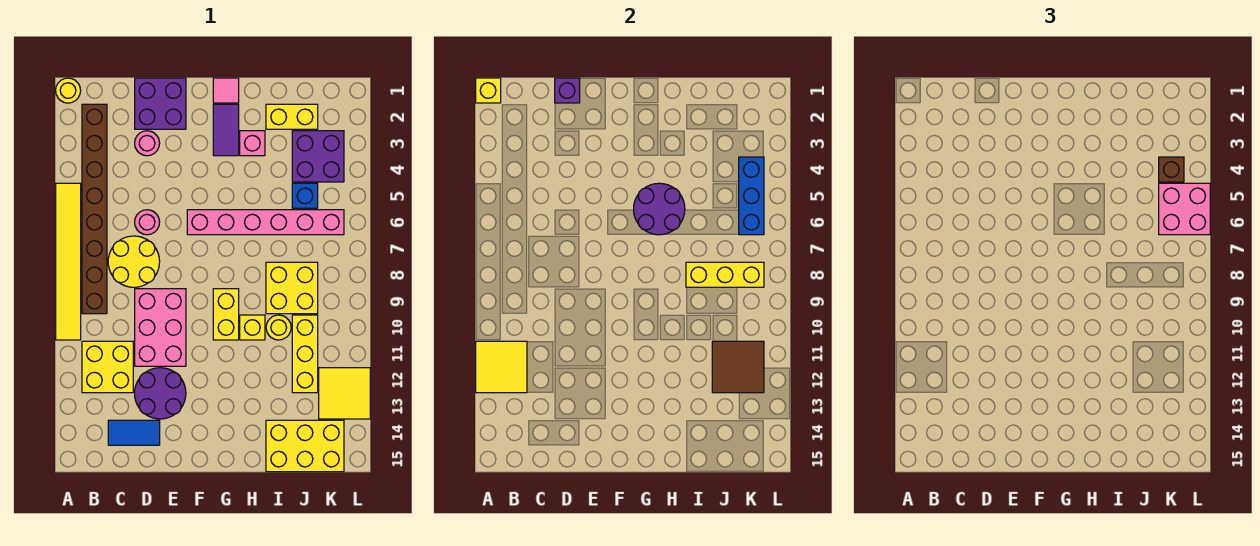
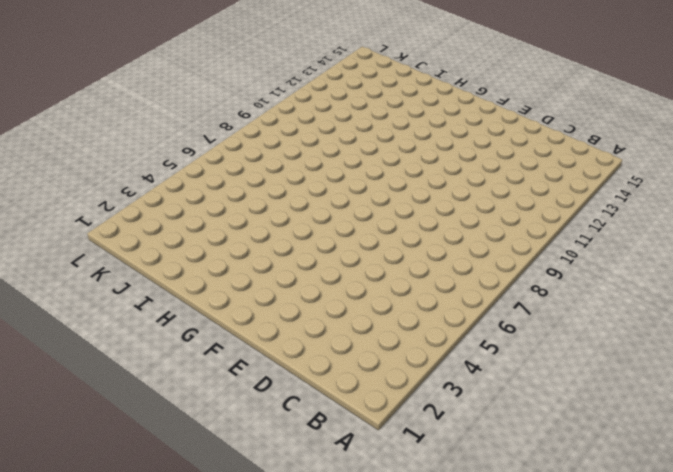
none -> yellow 1x1 round brick [56,78,81,103]
none -> yellow 1x6 tile [56,183,81,340]
none -> brown 1x8 brick [82,104,107,314]
none -> yellow 2x2 brick [82,341,133,393]

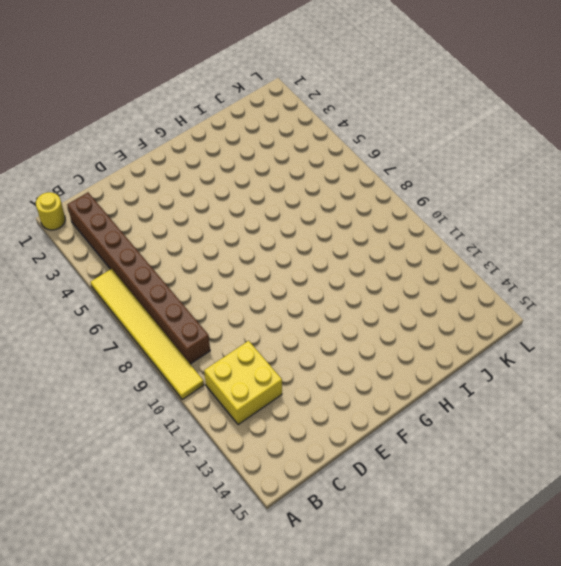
none -> yellow 2x2 round brick [108,236,160,287]
none -> blue 1x2 tile [108,420,160,445]
none -> purple 2x2 brick [135,78,186,129]
none -> pink 1x1 round brick [135,131,160,156]

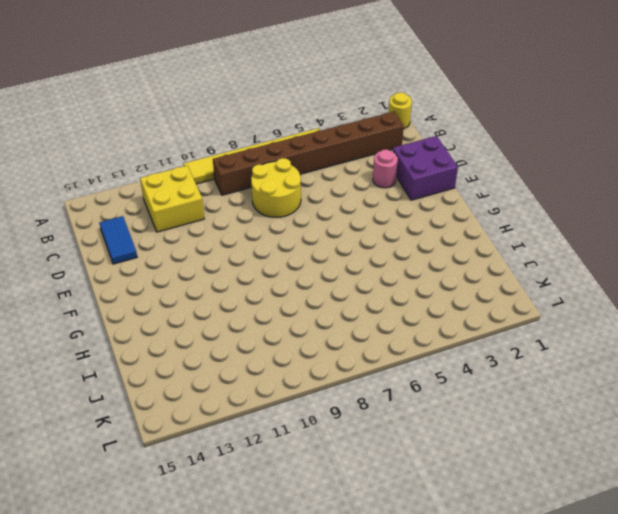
none -> pink 1x1 round brick [135,210,160,235]
none -> pink 2x3 brick [135,289,186,366]
none -> purple 2x2 round brick [135,368,186,419]
none -> pink 1x6 brick [187,210,344,235]

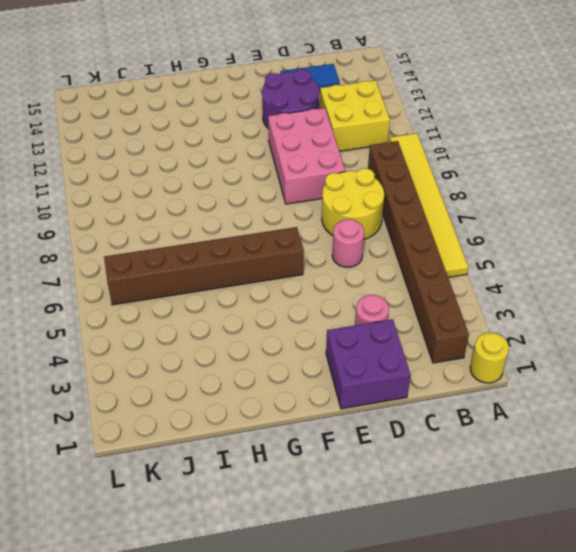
brown 1x6 brick [104,227,304,305] -> pink 1x6 brick [187,210,344,235]
none -> pink 1x1 tile [213,78,239,103]
none -> purple 1x2 tile [213,104,239,156]
none -> yellow 1x2 brick [213,289,239,340]
none -> pink 1x1 brick [240,131,265,156]

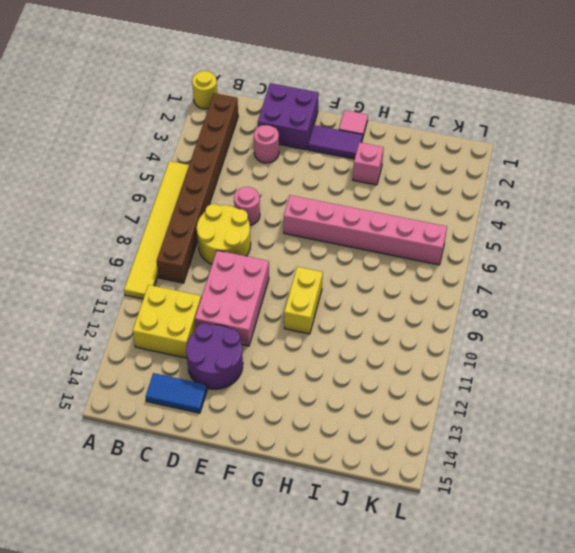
purple 1x2 tile [308,125,363,159] -> purple 1x2 tile turned to [213,104,239,156]
none -> yellow 1x1 brick [240,315,265,340]
none -> yellow 1x2 brick [266,104,318,129]
none -> yellow 2x2 brick [266,262,318,314]
none -> yellow 1x1 round brick [266,315,291,340]

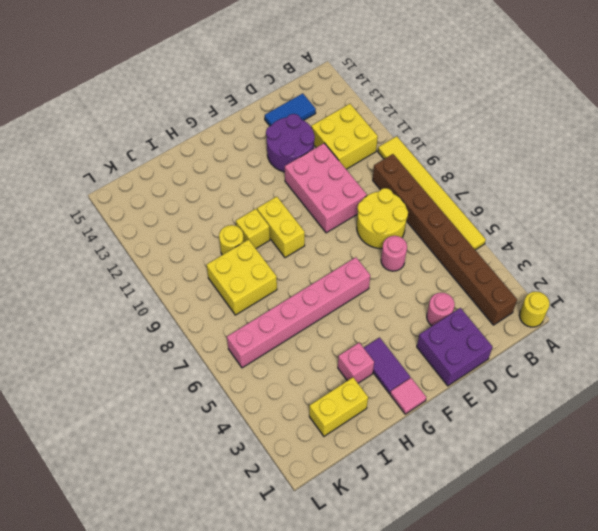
none -> yellow 2x3 brick [266,420,344,472]
none -> purple 2x2 brick [292,131,344,182]
none -> blue 1x1 brick [292,183,318,208]
none -> yellow 1x3 brick [292,315,318,393]

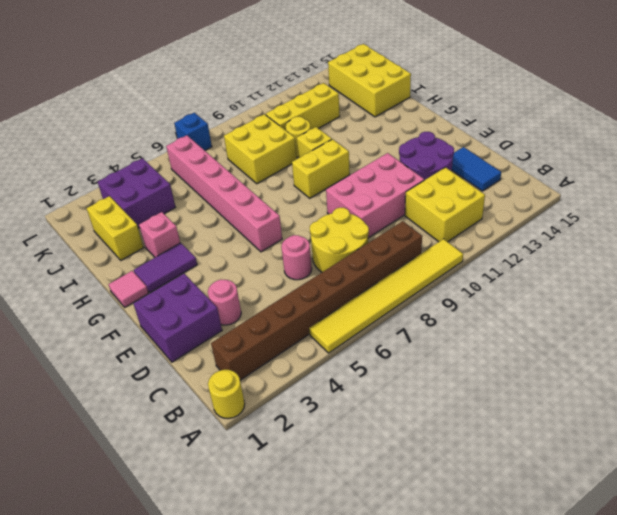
blue 1x1 brick [174,113,212,151] -> blue 1x1 brick moved to [292,183,318,208]
none -> yellow 2x2 tile [319,368,370,419]
none -> yellow 1x1 brick [476,78,501,103]
none -> yellow 2x2 tile [476,341,527,393]
none -> purple 1x1 brick [555,78,580,103]

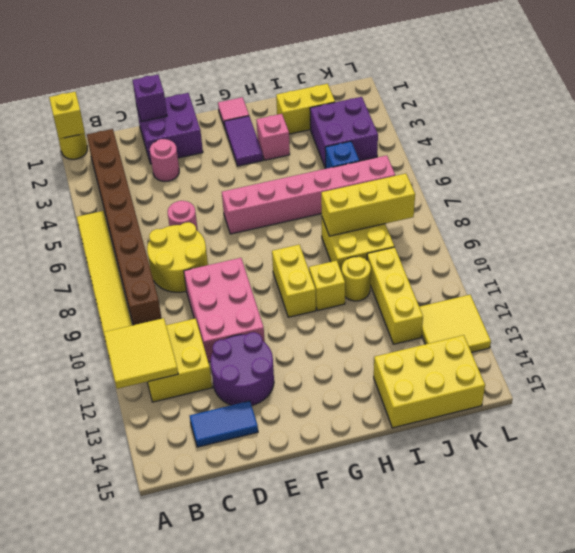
none -> purple 2x2 round brick [634,183,685,235]
none -> brown 2x2 tile [712,341,764,393]
none -> blue 1x3 brick [739,157,764,235]
none -> brown 1x1 brick [1159,157,1184,182]

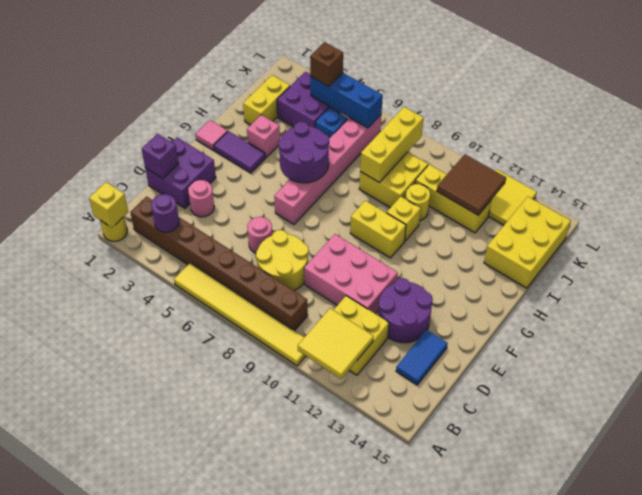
purple 1x1 round brick [151,194,179,232] -> none
none -> pink 2x2 brick [1159,183,1210,235]

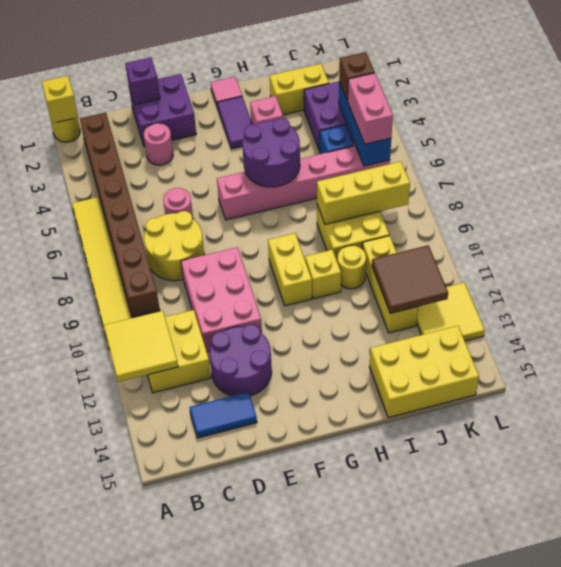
pink 1x2 brick [348,73,393,144] -> pink 2x2 brick [1159,183,1210,235]

